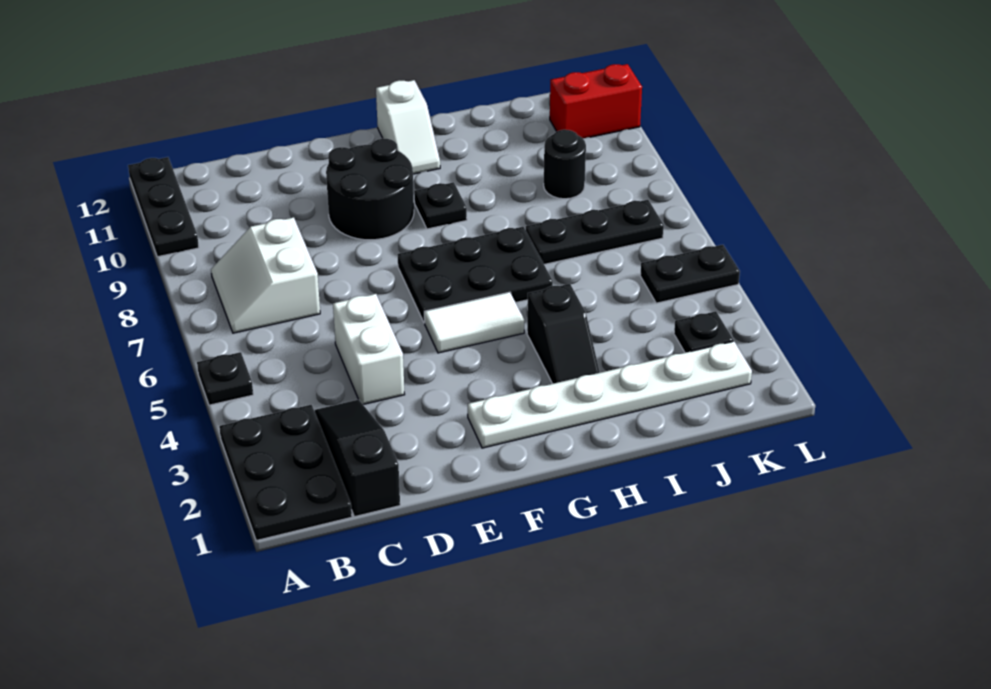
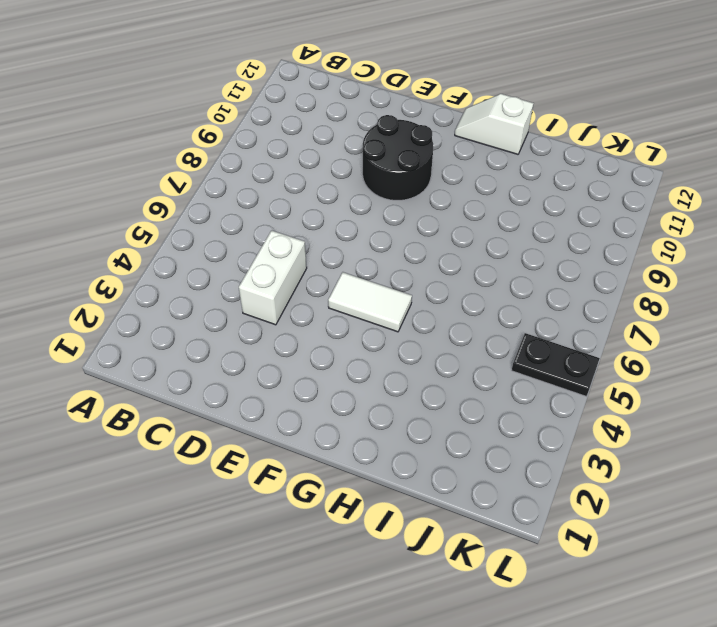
white 1x2 slope [455,94,534,154] -> white 1x2 slope turned to [376,80,440,174]
none -> black 2x3 plate [219,405,352,541]
none -> black 1x1 plate [197,352,253,405]
none -> black 1x3 plate [128,157,199,257]

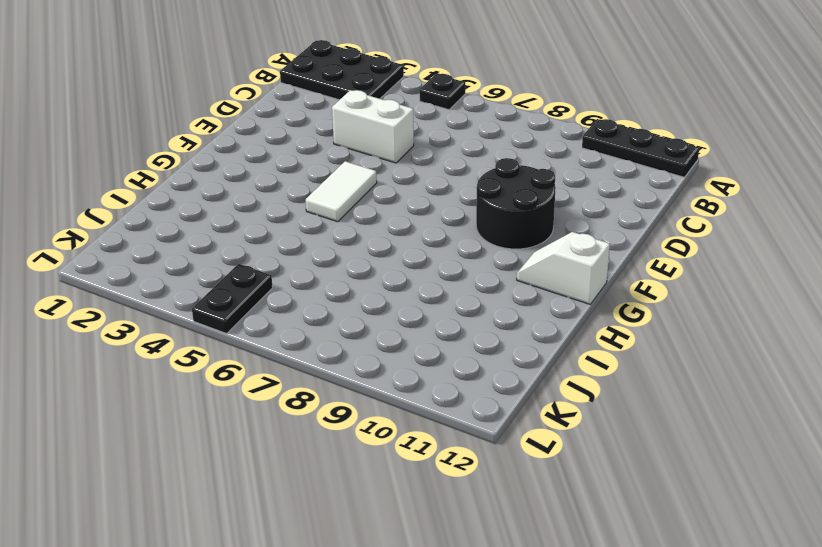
none -> white 2x2 slope [211,217,320,333]
none -> black 1x3 slope [314,400,400,517]
none -> white 1x6 plate [468,341,752,448]

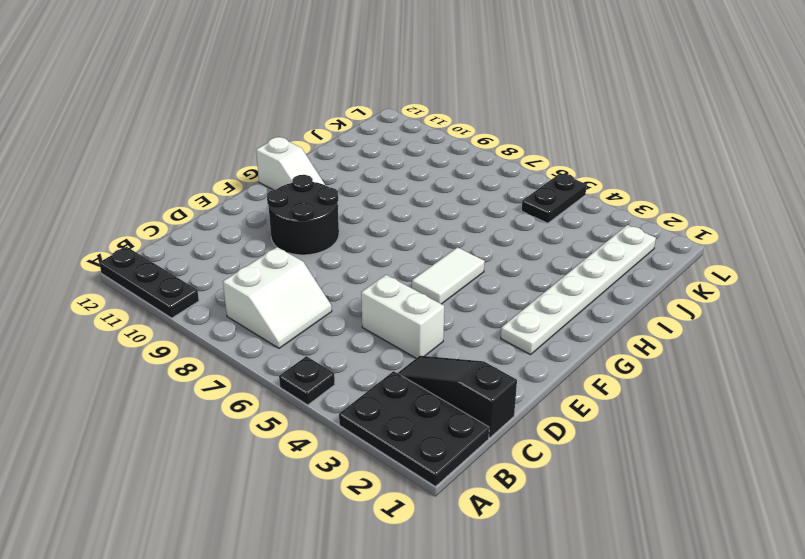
white 2x2 slope [223,247,332,348] -> white 2x2 slope turned to [211,217,320,333]
none -> black 2x3 plate [398,227,553,323]
none -> black 1x1 plate [414,182,467,229]
none -> black 1x2 slope [527,284,600,384]

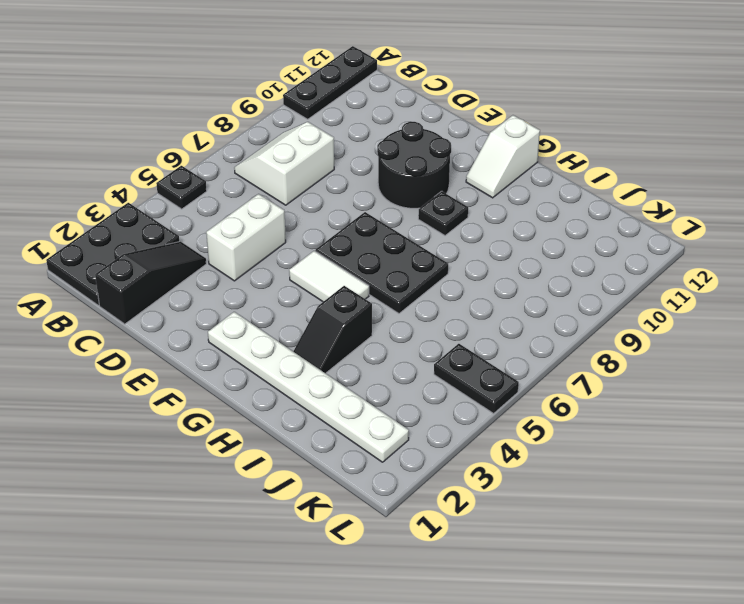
none -> black 1x3 plate [526,200,664,264]
none -> black 1x1 round brick [544,130,586,199]
none -> black 1x1 plate [674,311,733,353]

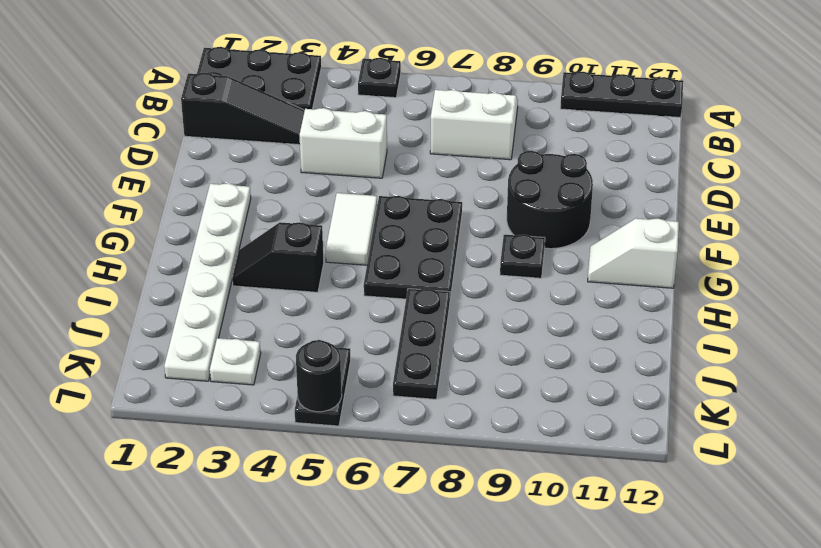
white 1x1 plate [210,338,261,385] -> black 1x1 plate [674,311,733,353]
black 1x1 round brick [296,340,342,412] -> black 1x1 round brick moved to [544,130,586,199]
none -> red 1x2 brick [550,64,642,139]

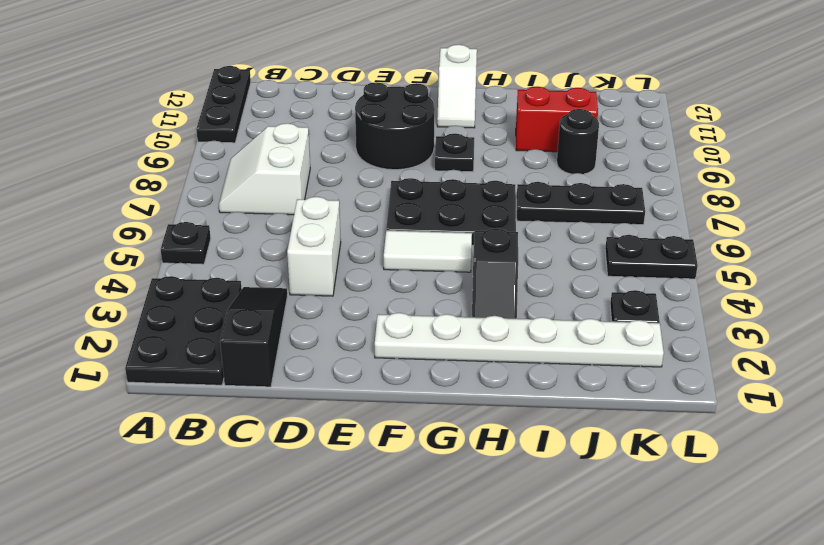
red 1x2 brick [516,87,598,152] -> red 1x2 brick moved to [550,64,642,139]

